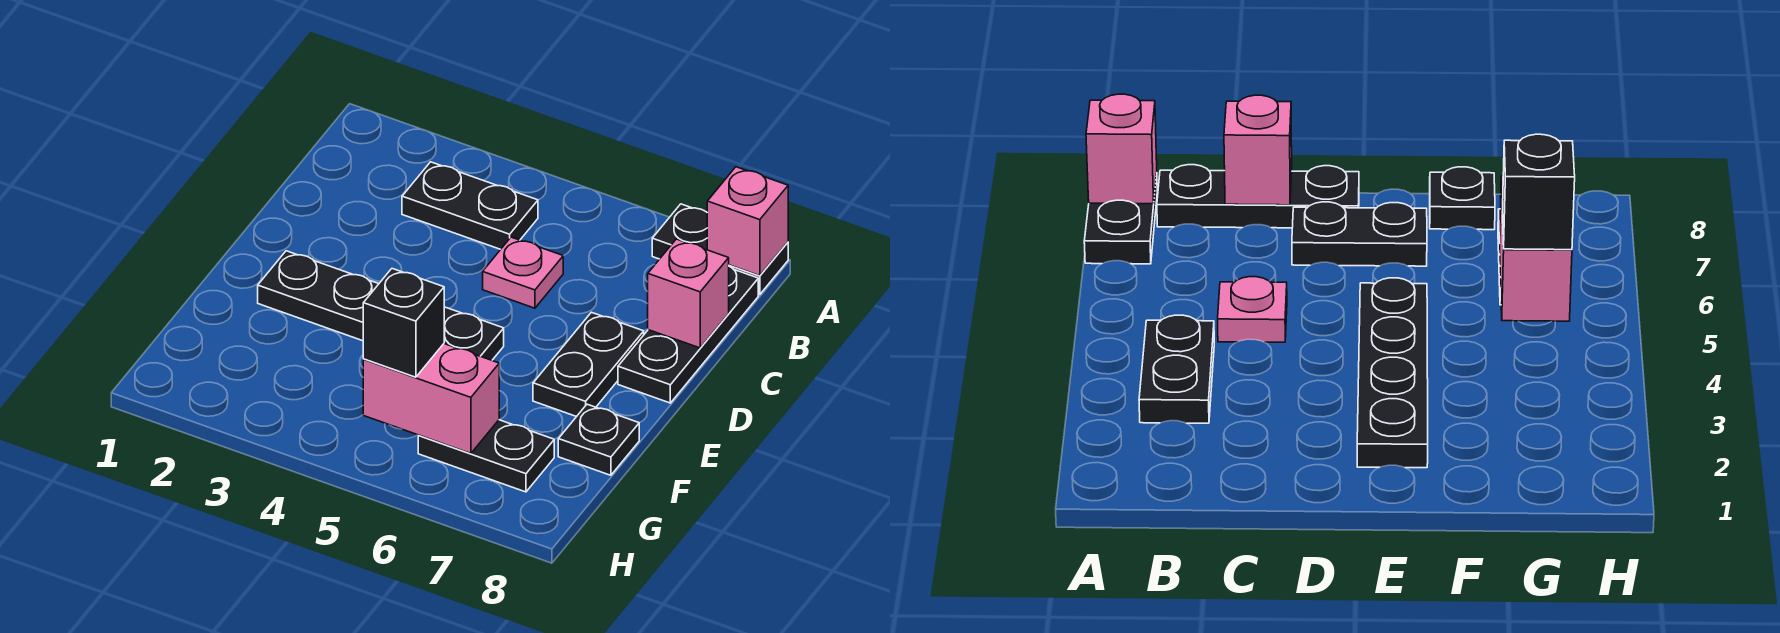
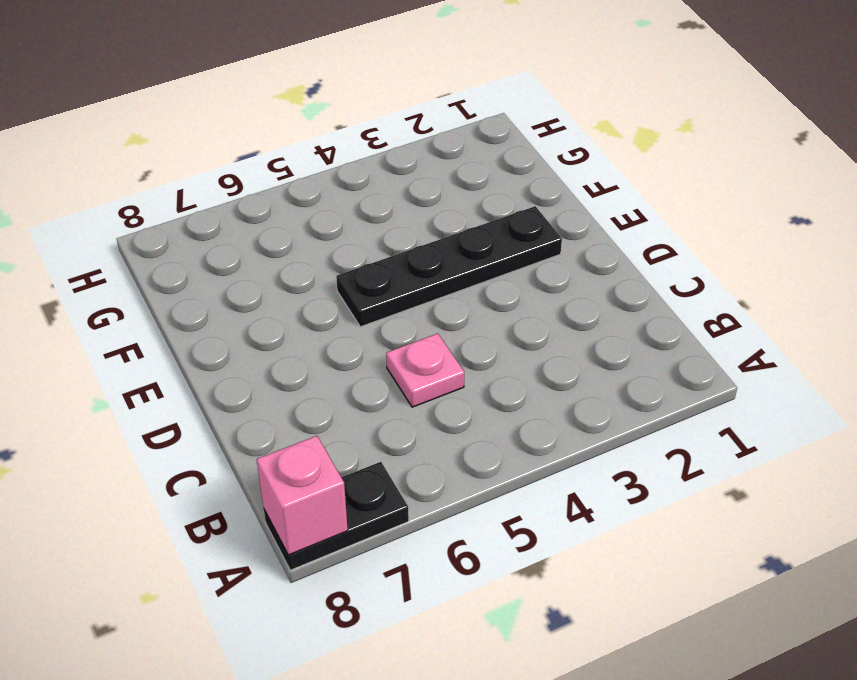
none -> black 1x2 plate [402,162,538,249]
none -> black 1x3 plate [618,267,758,403]
none -> black 1x2 plate [533,312,644,417]

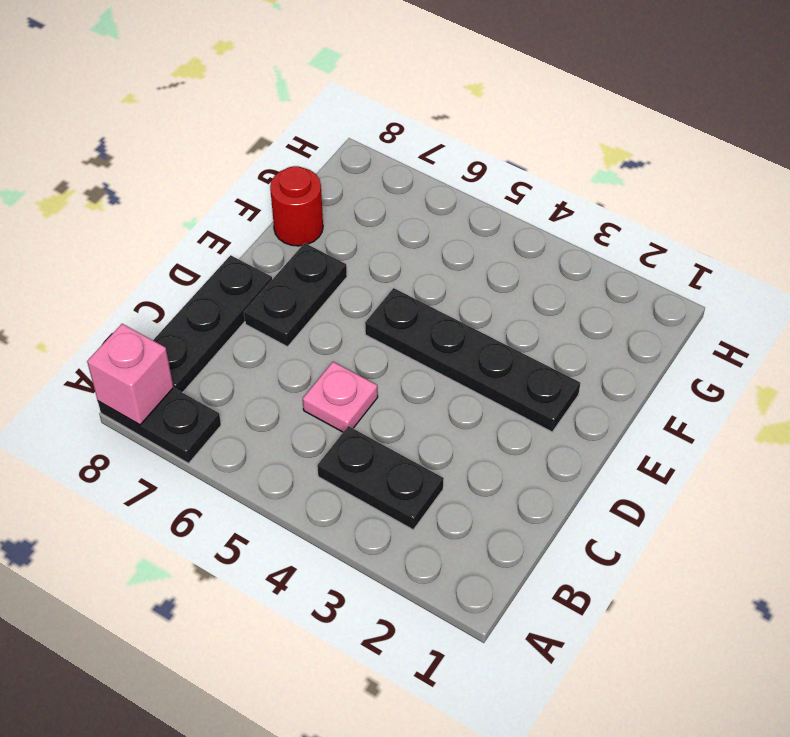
red 1x1 round brick [270,166,323,246] -> black 1x1 plate [558,404,639,475]
none -> black 1x2 plate [418,420,554,492]
none -> pink 1x1 brick [648,239,729,348]
none -> pink 1x2 brick [363,344,499,454]

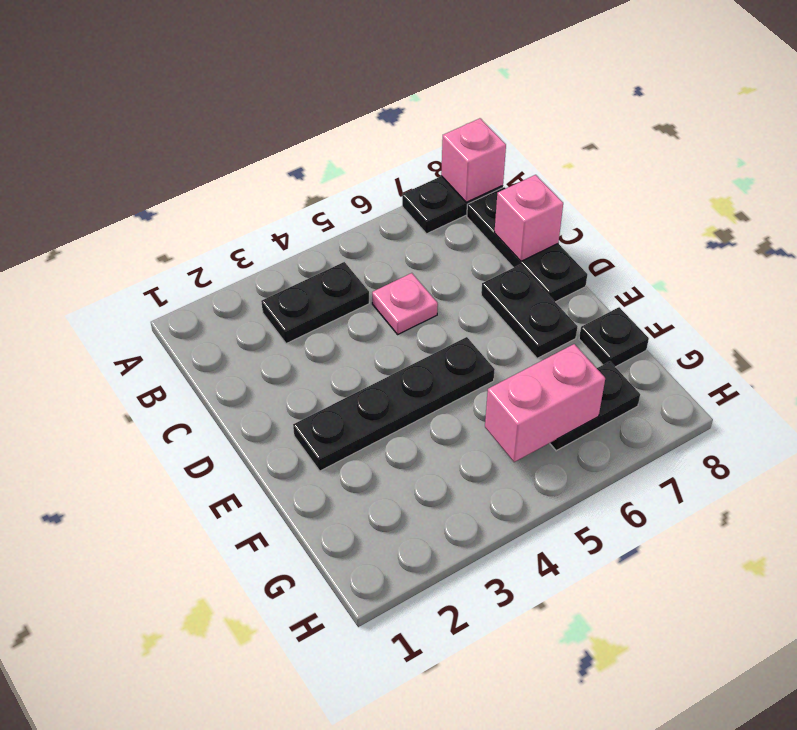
none -> black 1x1 brick [363,269,444,377]

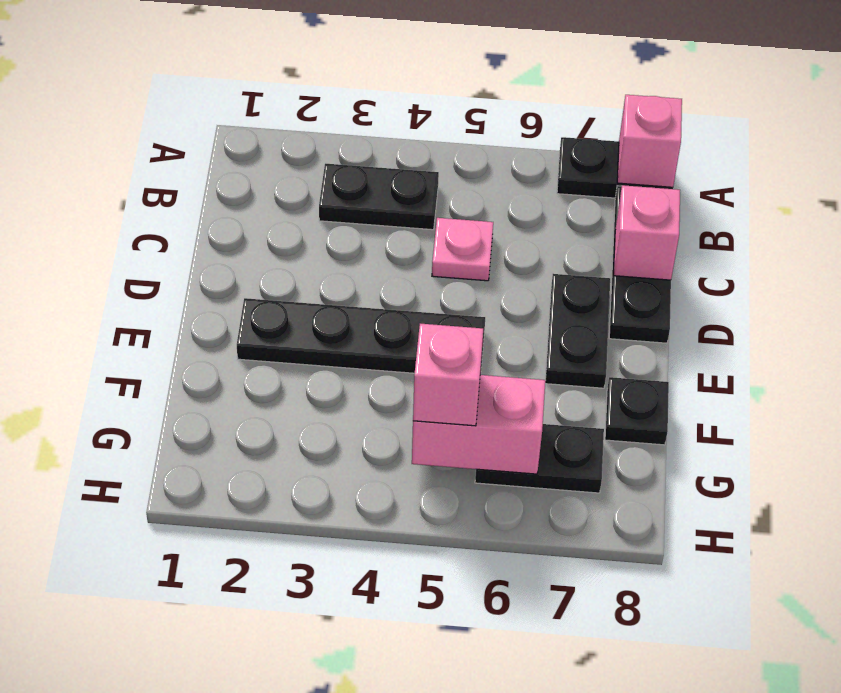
pink 1x1 brick [413,324,483,426] -> black 1x1 brick [363,269,444,377]

